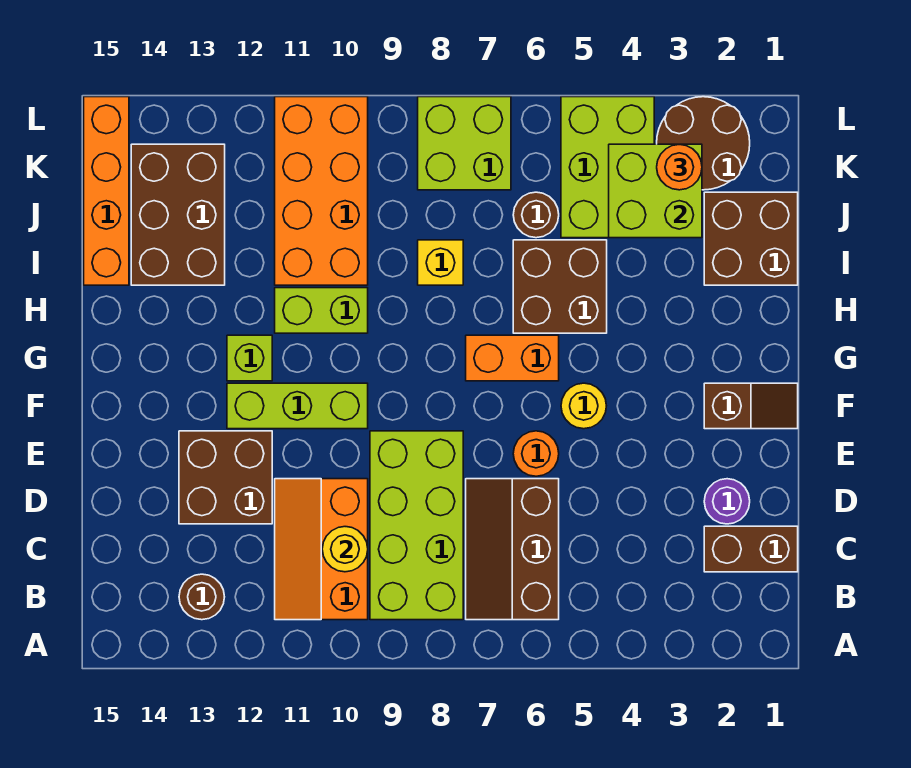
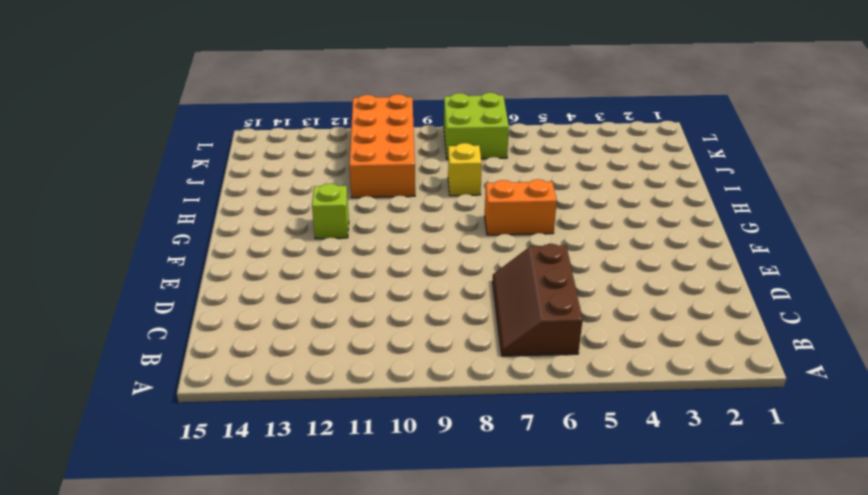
none -> lime 2x4 brick [370,431,463,620]
none -> orange 2x3 slope [275,479,368,620]
none -> brown 1x1 round brick [179,574,224,620]

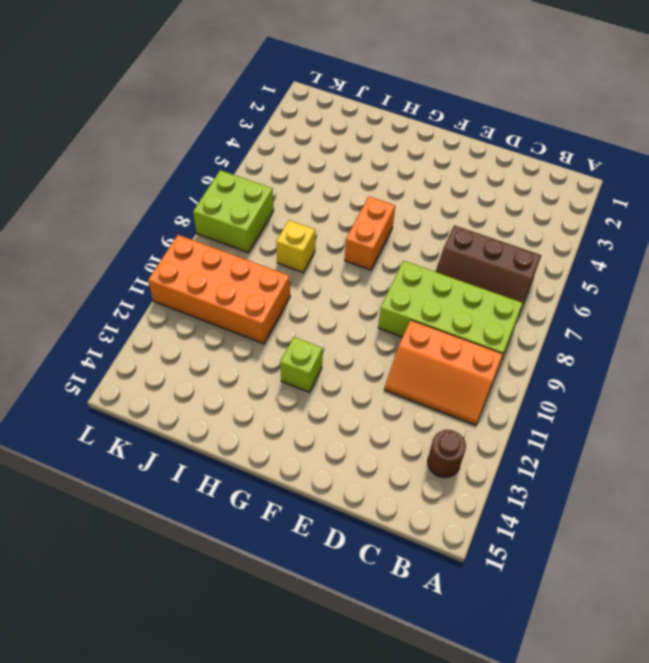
none -> brown 1x2 brick [704,526,798,572]
none -> purple 1x1 round brick [704,479,750,524]
none -> brown 2x2 brick [179,431,272,524]

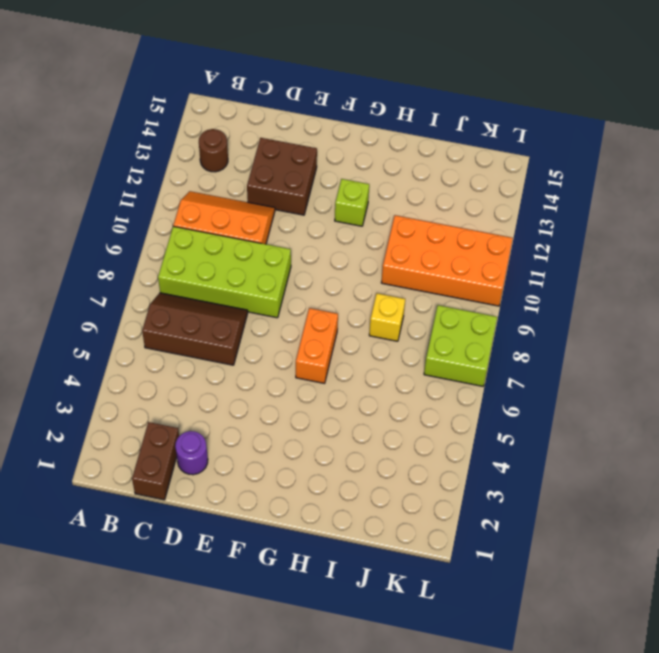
none -> orange 1x1 round brick [513,431,559,476]
none -> brown 1x2 slope [704,383,798,429]
none -> yellow 1x1 round brick [561,383,606,429]

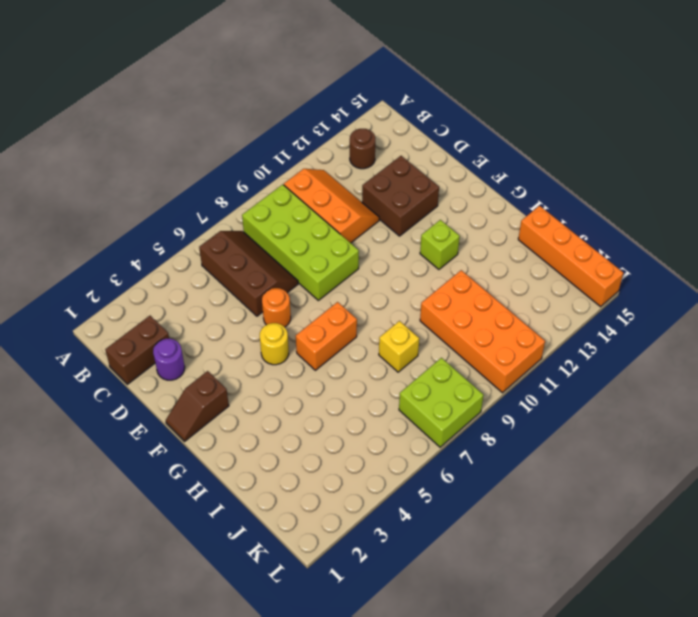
none -> lime 1x3 brick [227,383,368,429]
none -> brown 2x2 brick [513,240,607,333]
none -> lime 1x2 brick [275,288,368,333]

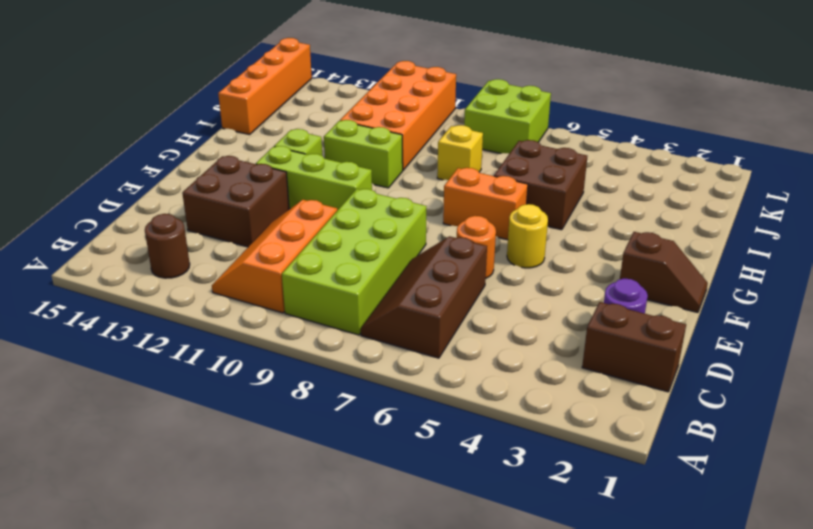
none -> brown 2x2 brick [704,192,798,285]
none -> brown 2x3 brick [131,144,225,285]
none -> lime 2x3 brick [561,97,654,238]

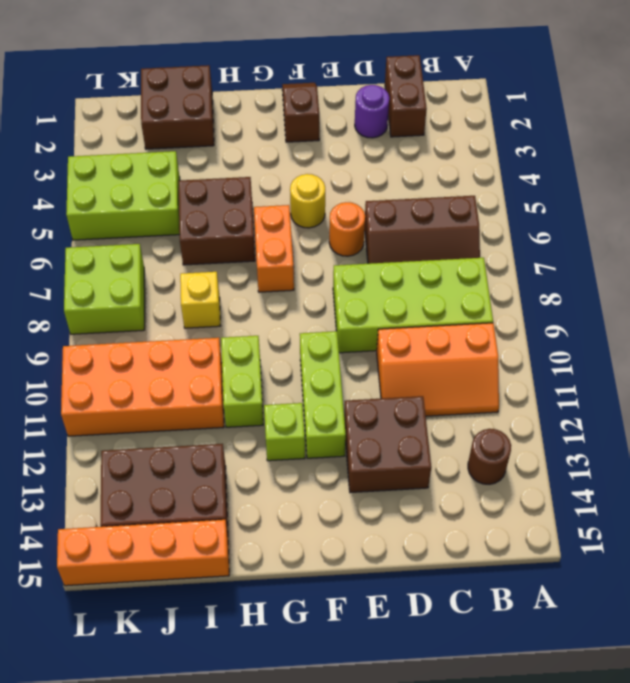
none -> brown 1x1 round brick [513,192,559,238]
none -> brown 2x2 round brick [657,97,750,190]
none -> yellow 1x1 round brick [322,527,368,572]

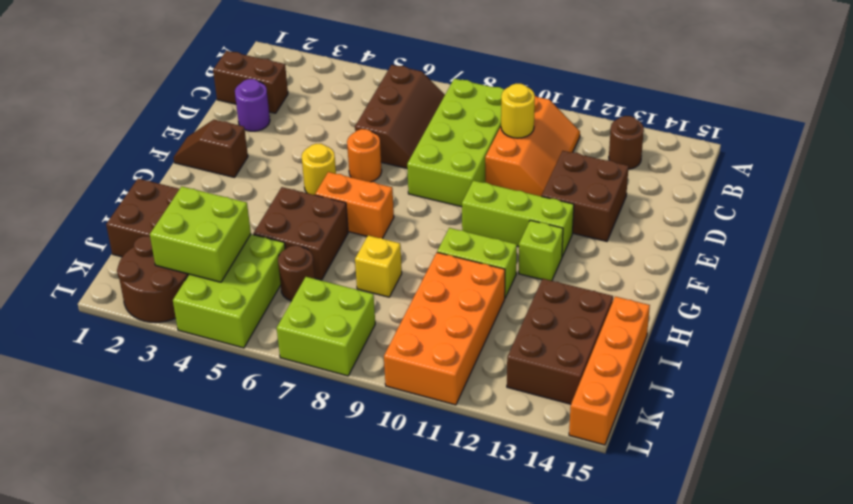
none -> orange 1x1 round brick [657,144,702,190]

